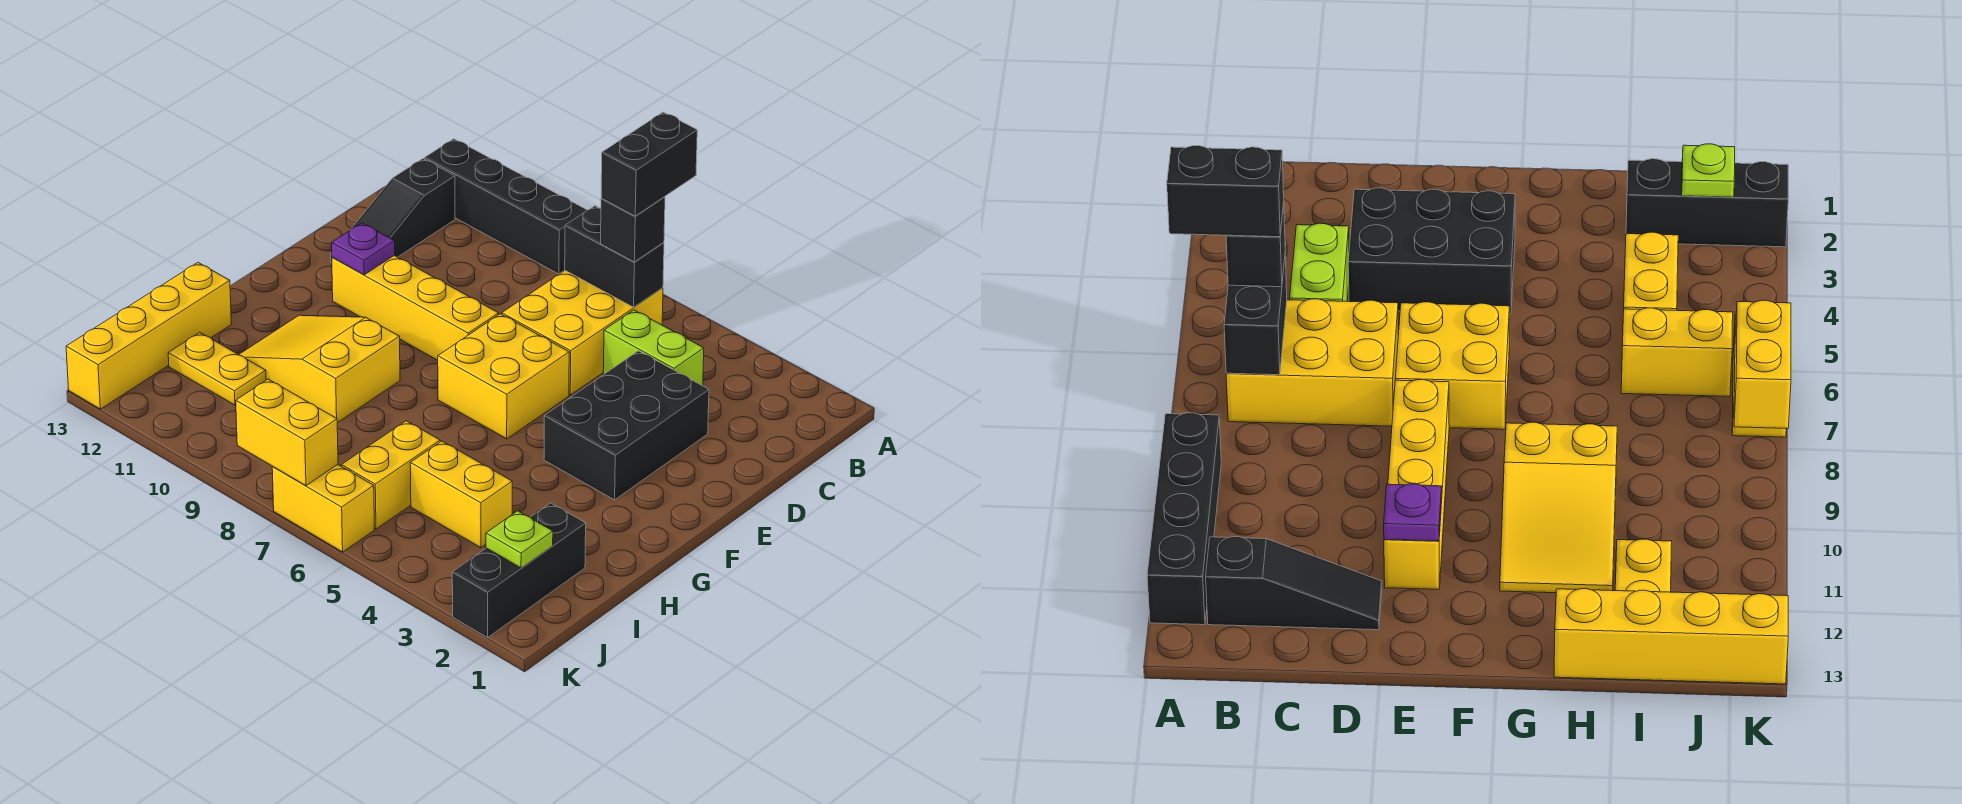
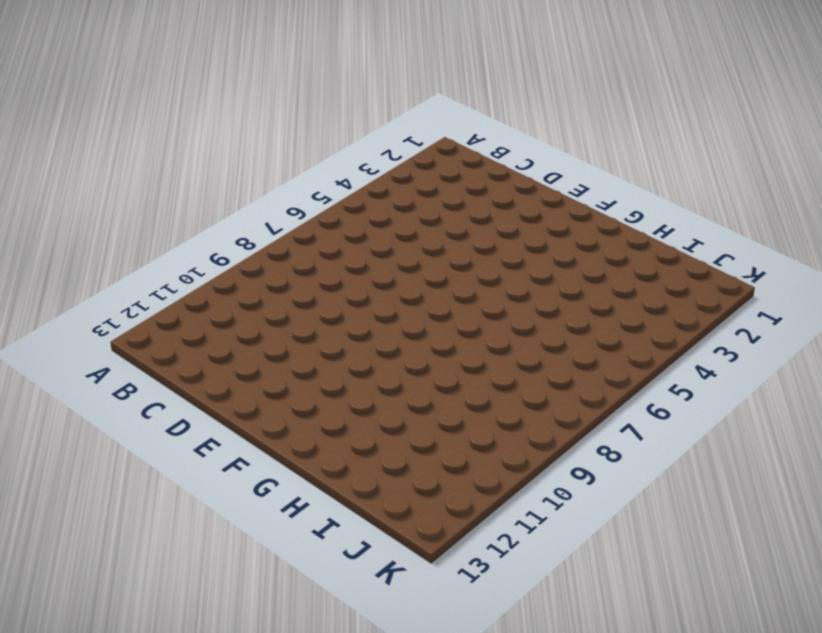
none -> black 1x4 brick [424,139,587,274]
none -> yellow 2x3 brick [502,271,663,395]
none -> black 1x3 slope [331,159,455,262]

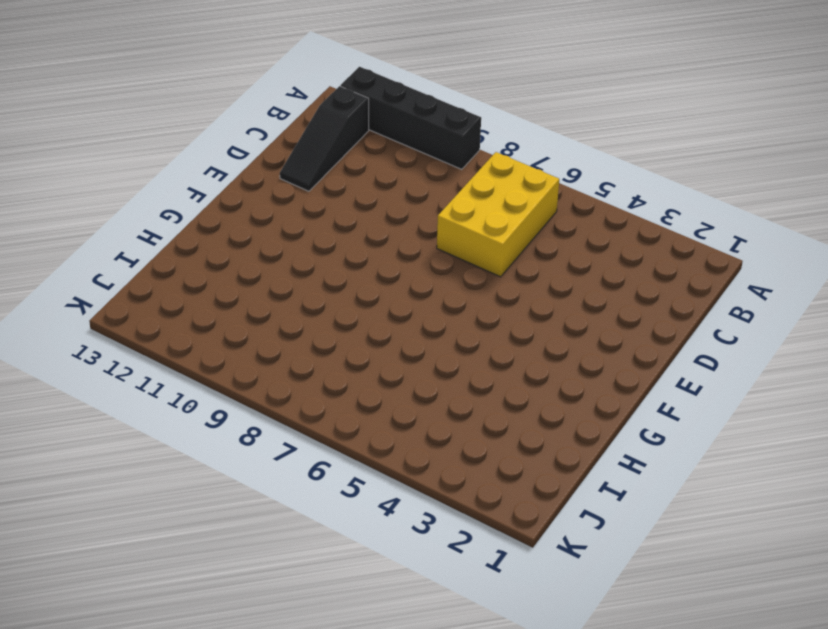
none -> lime 1x2 brick [603,310,704,386]
none -> black 2x3 brick [544,351,709,500]
none -> yellow 2x2 brick [438,314,569,439]

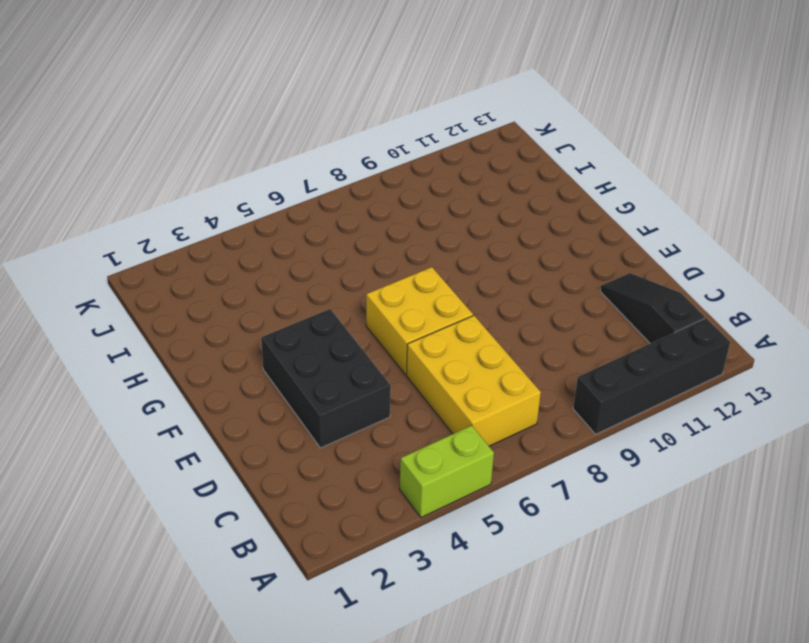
lime 1x2 brick [400,425,494,518] -> lime 1x2 brick moved to [603,310,704,386]
none -> yellow 1x4 brick [332,255,499,360]
none -> yellow 2x3 slope [239,315,400,423]
none -> yellow 1x4 brick [66,263,231,409]

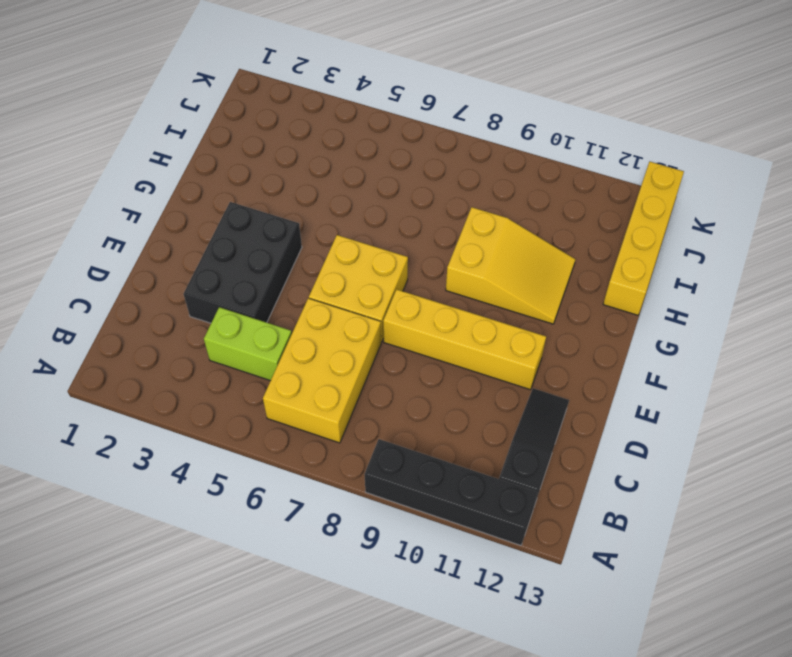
none -> black 1x3 brick [452,503,586,637]
none -> yellow 1x2 brick [410,441,512,548]
none -> yellow 1x2 brick [341,421,440,529]

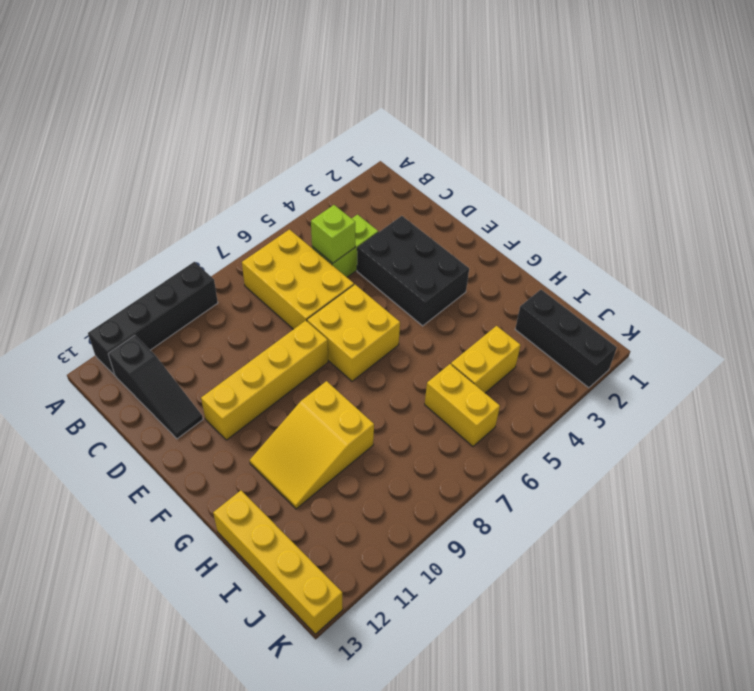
lime 1x1 brick [311,205,355,263] -> none
none -> yellow 1x2 plate [168,332,266,405]
none -> yellow 1x2 brick [272,465,374,552]
none -> black 1x2 brick [565,206,664,307]

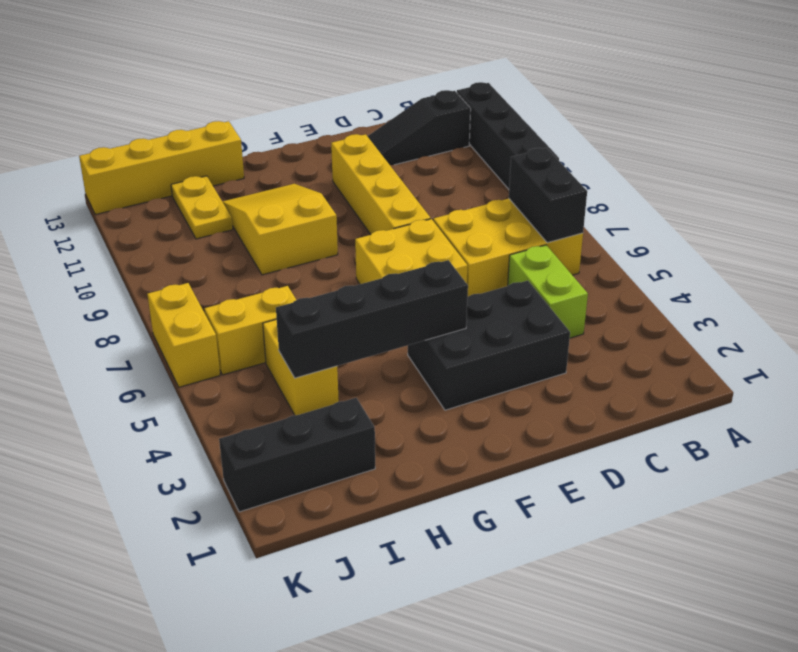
black 1x4 brick [276,260,468,378] -> none
none -> purple 1x1 plate [332,223,395,275]
none -> lime 1x1 plate [486,511,553,568]
none -> yellow 1x2 brick [236,379,338,486]

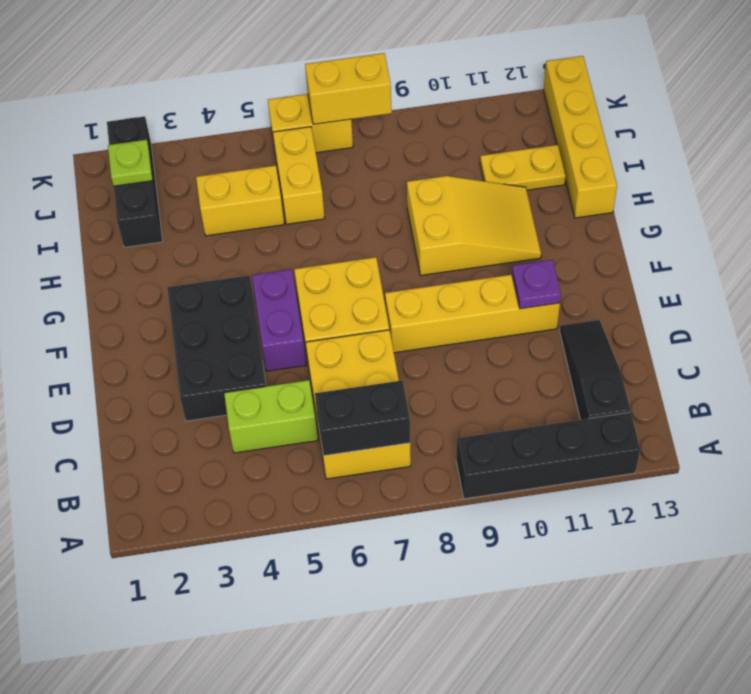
purple 1x2 brick [252,269,306,371] -> none
none -> black 1x1 brick [601,197,665,262]
none -> black 1x2 brick [601,112,697,216]

